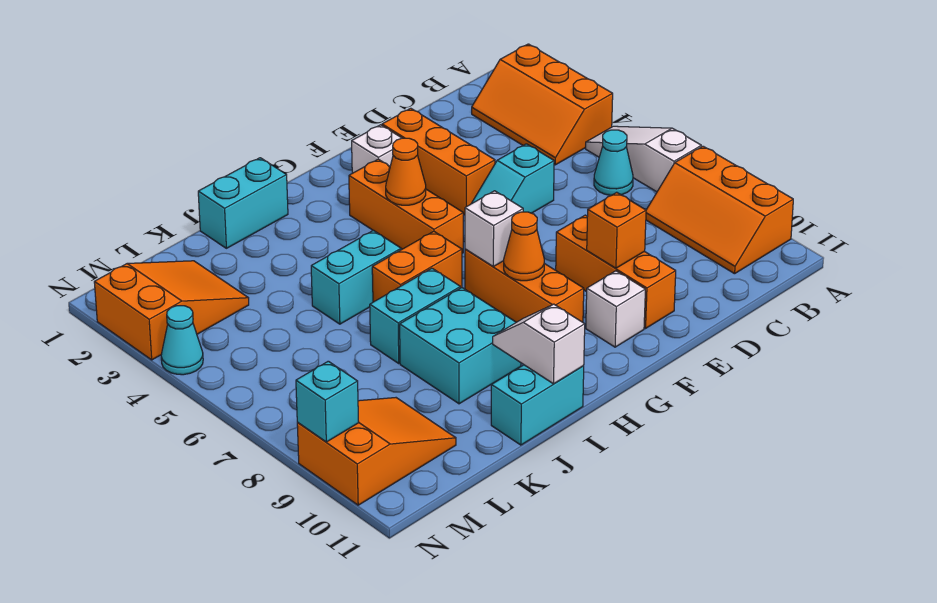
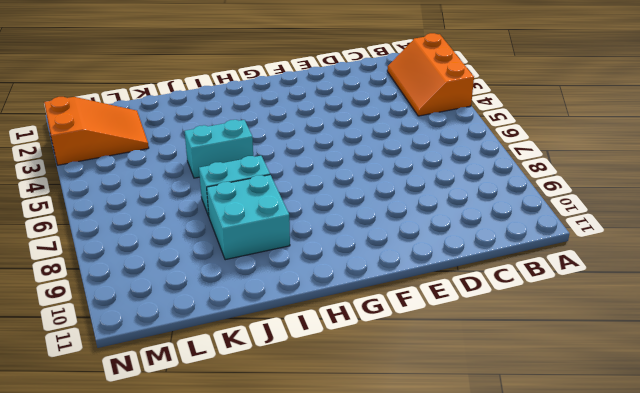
none -> white 1x3 slope [586,126,701,192]
none -> orange 2x3 slope [646,146,793,274]
none -> cyan 1x1 cone [594,130,633,195]

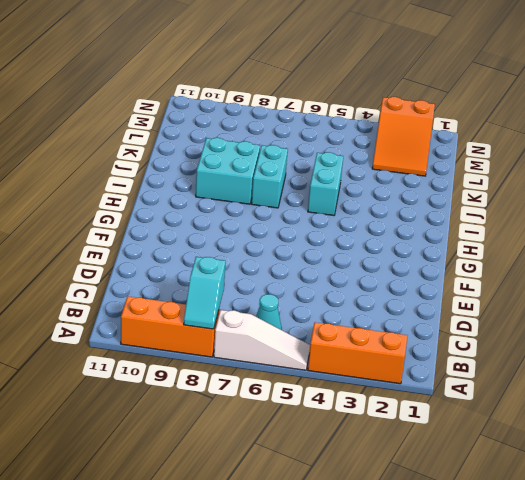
cyan 1x2 slope [184,257,225,329] -> cyan 1x2 slope turned to [471,144,554,213]
none -> orange 1x3 brick [382,108,495,215]
none -> orange 1x3 brick [556,215,676,328]
none -> white 1x1 brick [352,125,401,173]

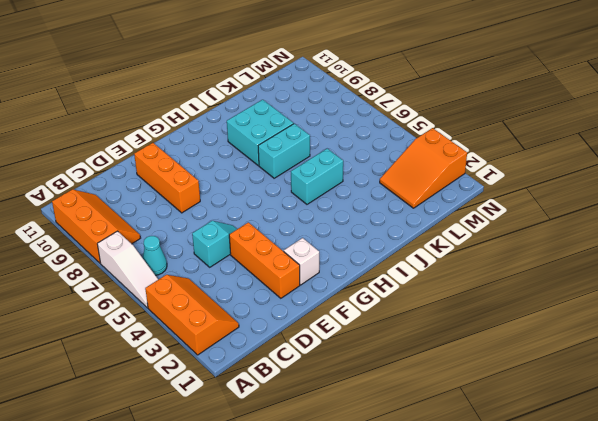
none -> white 1x1 brick [586,271,645,347]
none -> orange 1x3 brick [349,159,463,253]
none -> orange 1x3 brick [465,249,584,322]

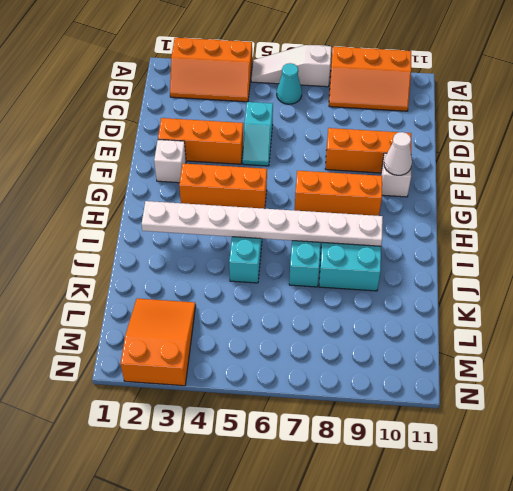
white 1x1 cone [384,132,412,175] -> none
white 1x8 plate [142,201,383,246] -> none
none -> orange 1x2 brick [372,231,462,302]
none -> cyan 1x2 brick [198,158,288,248]
none -> cyan 1x2 brick [491,365,584,445]

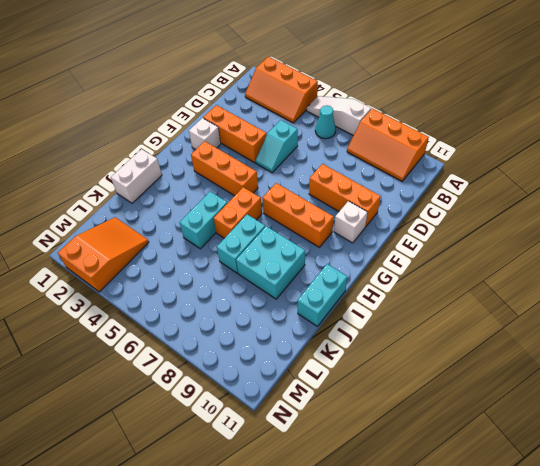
white 1x2 brick [111,149,162,203] -> cyan 1x2 brick [198,158,288,248]
none -> orange 2x3 slope [297,398,456,505]
none -> cyan 1x1 cone [161,306,203,375]
none -> orange 1x1 brick [587,192,646,268]

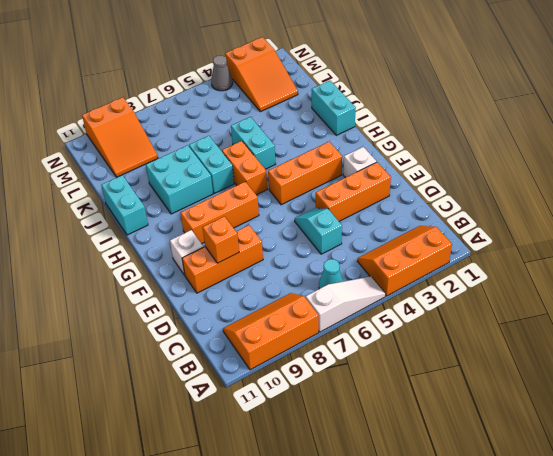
grey 1x1 cone [211,56,233,91] -> cyan 1x1 cone [161,306,203,375]
none -> orange 1x1 cone [386,138,426,205]
none -> white 1x1 brick [465,191,523,267]
none -> orange 1x1 cone [504,212,544,281]

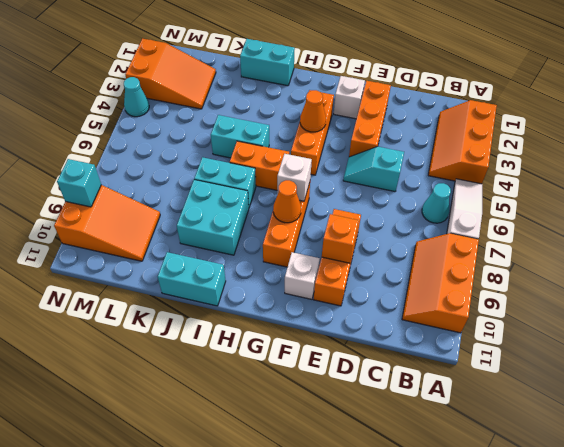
none -> white 1x2 slope [493,304,585,384]

